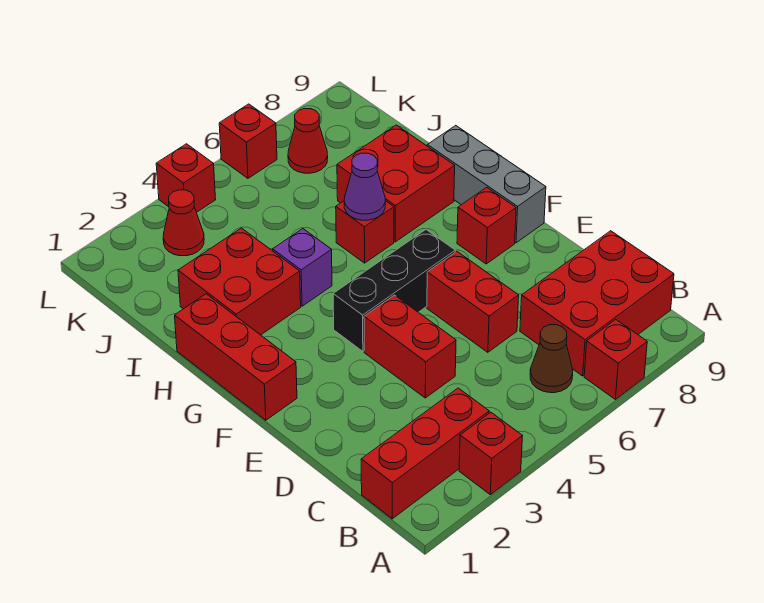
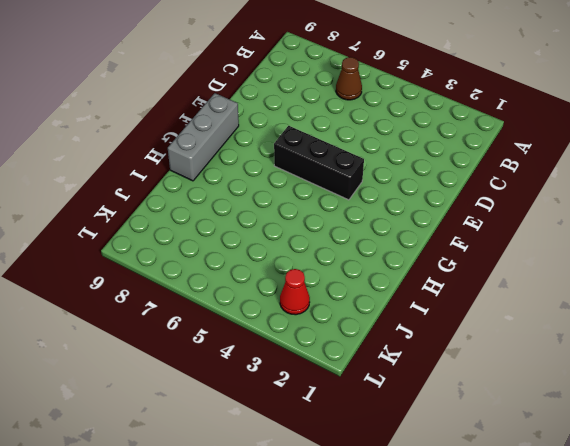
none -> red 1x1 brick [459,412,522,495]
none -> red 1x1 brick [584,320,647,399]
none -> red 1x3 brick [361,388,489,519]

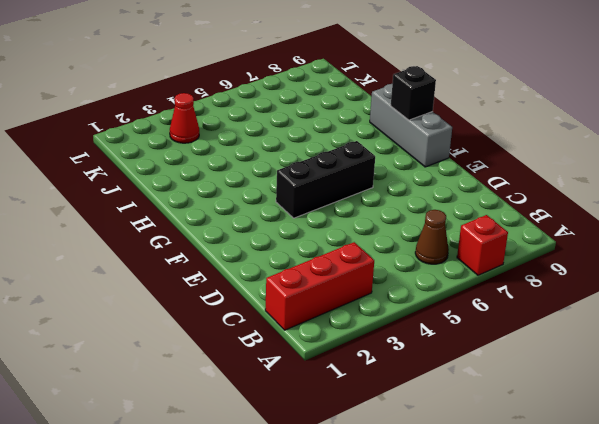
black 1x1 brick [391,66,436,120] -> none
none -> red 1x1 brick [459,412,522,495]
none -> red 2x3 brick [520,231,674,376]
none -> red 1x2 brick [364,295,456,398]

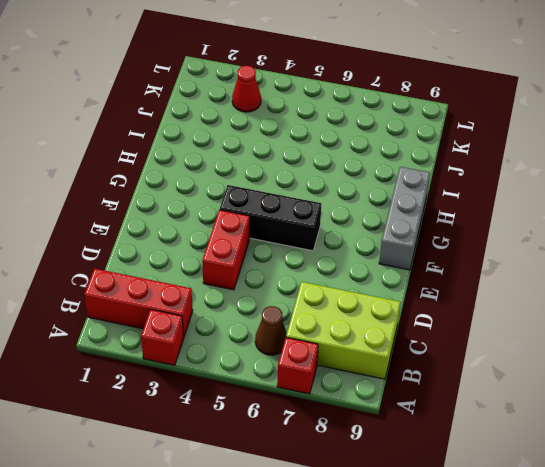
lime 2x3 brick [286,282,401,379] -> red 2x3 brick [520,231,674,376]
none -> red 1x2 brick [427,252,519,352]
none -> red 1x3 brick [175,294,297,420]
none -> red 1x1 brick [457,187,516,264]

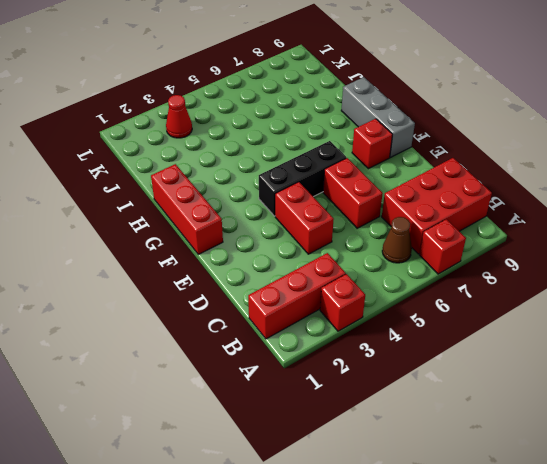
none -> red 2x2 brick [178,228,301,335]
none -> purple 1x1 brick [273,229,332,306]
none -> red 1x1 brick [336,201,394,263]

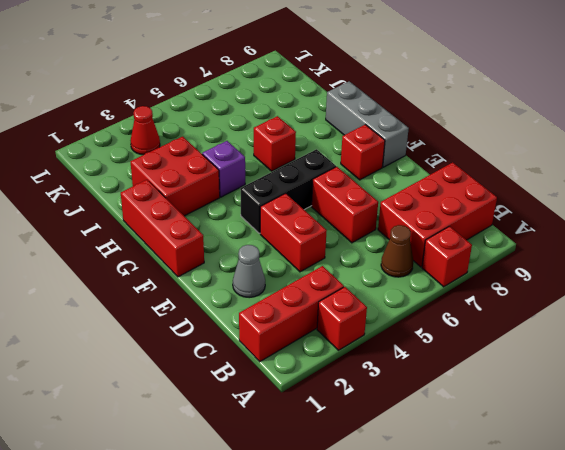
grey 1x1 cone [233,245,265,298] -> none
none -> red 2x2 brick [337,125,455,242]
none -> red 1x1 cone [288,109,328,173]
none -> red 1x1 brick [156,144,216,212]

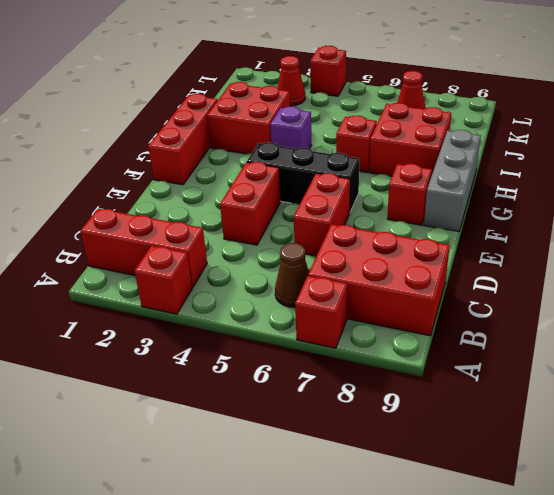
none -> red 1x1 brick [219,104,277,178]
none -> purple 1x1 cone [344,153,385,220]

